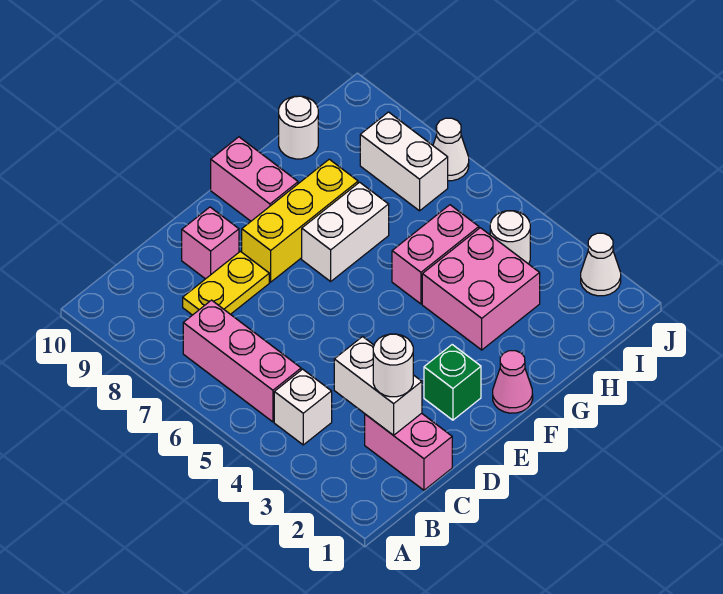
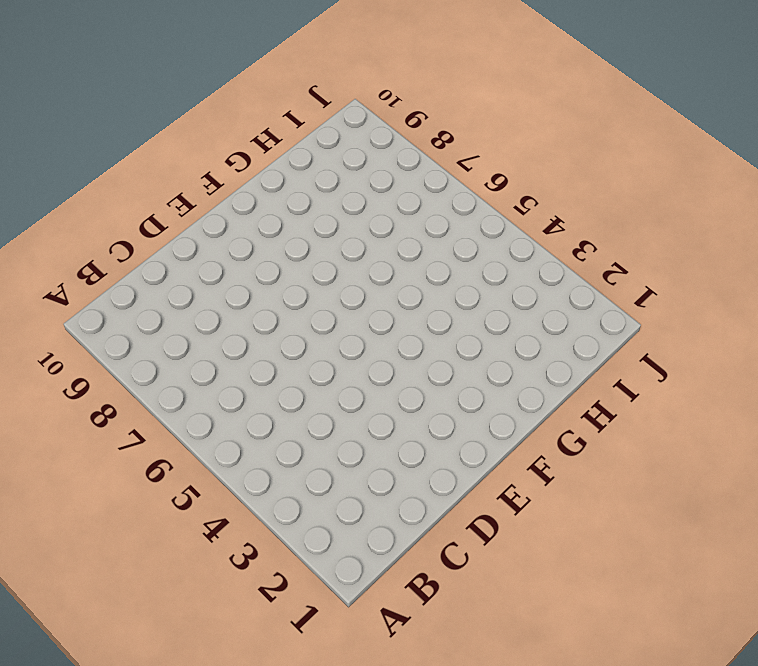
none -> white 1x1 brick [274,369,332,445]
none -> pink 1x3 brick [183,300,301,422]
none -> pink 1x2 brick [365,413,452,490]

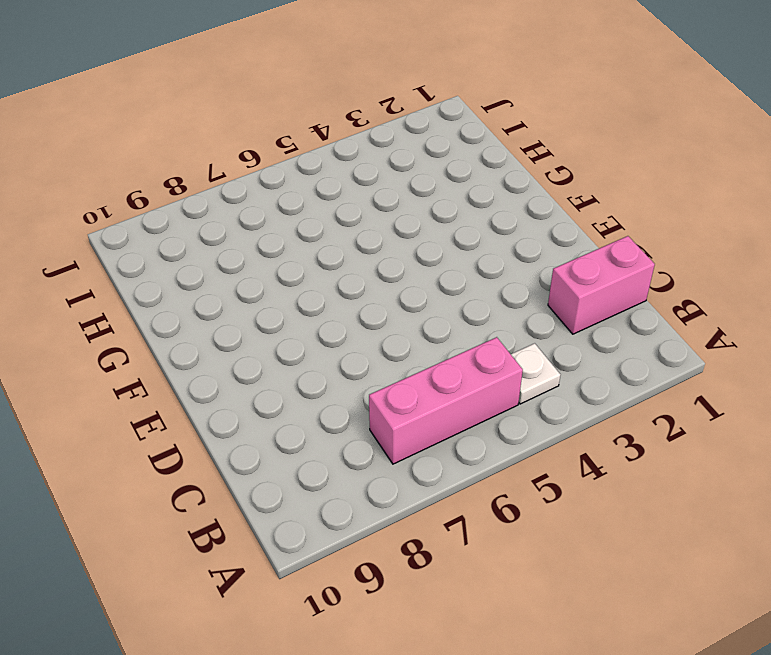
white 1x1 plate [511,343,560,404] -> white 1x1 brick [274,369,332,445]
none -> yellow 1x2 plate [183,251,269,315]
none -> pink 1x1 brick [182,207,239,279]
none -> green 1x1 brick [424,345,481,420]

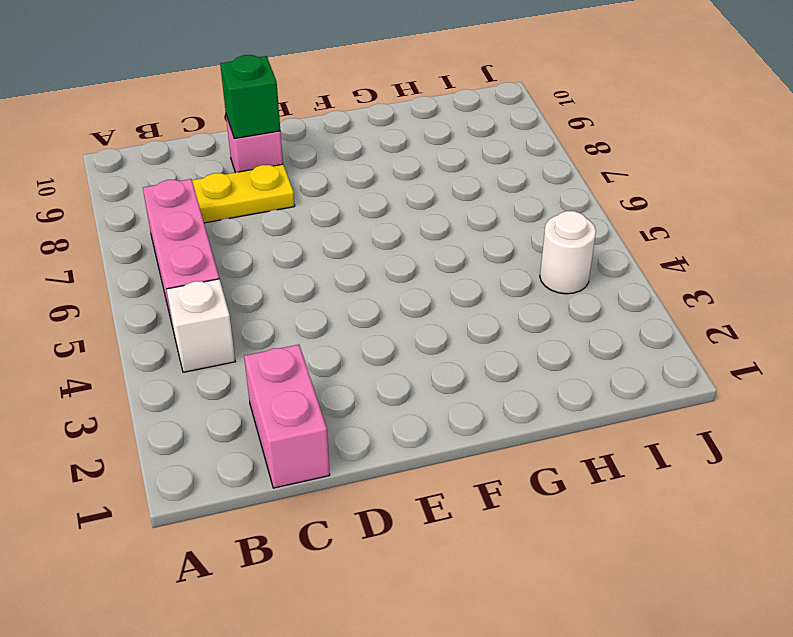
green 1x1 brick [220,55,280,139] -> green 1x1 brick moved to [424,345,481,420]
none -> yellow 1x3 brick [242,159,358,282]
none -> pink 1x1 cone [493,351,533,413]
none -> white 1x2 brick [302,182,389,281]

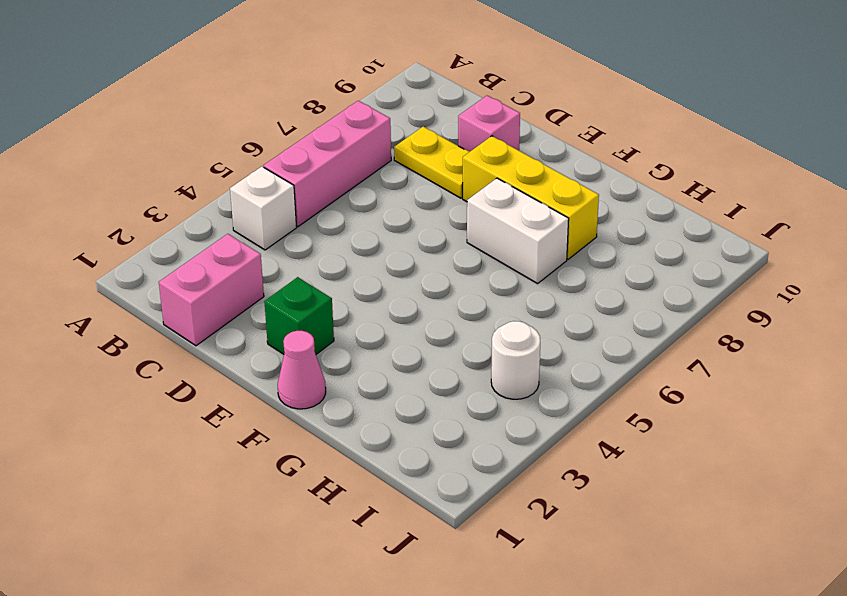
none -> pink 1x2 brick [211,137,298,221]
none -> pink 2x2 brick [422,228,540,350]
none -> pink 1x2 brick [392,205,479,304]

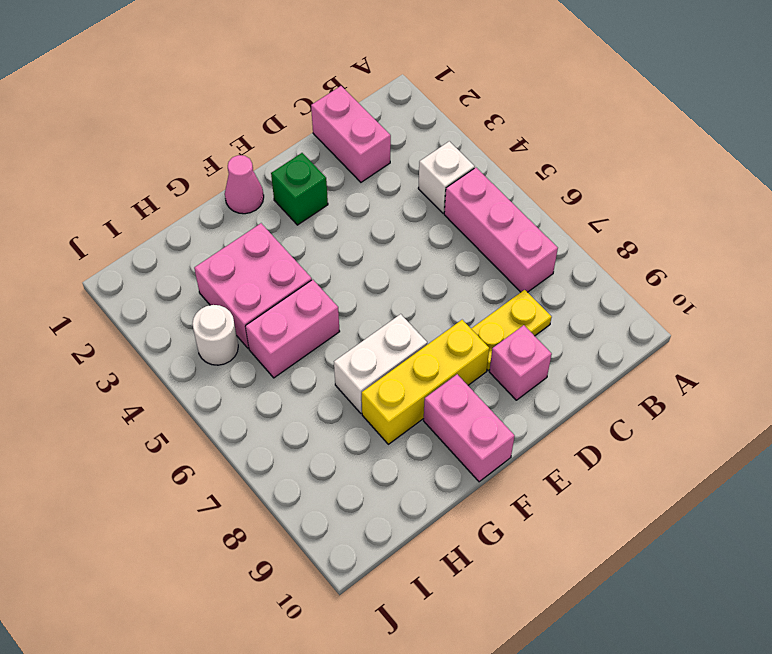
none -> white 1x1 round brick [279,96,318,159]
none -> white 1x2 brick [360,112,448,211]
none -> white 1x1 cone [581,233,621,296]

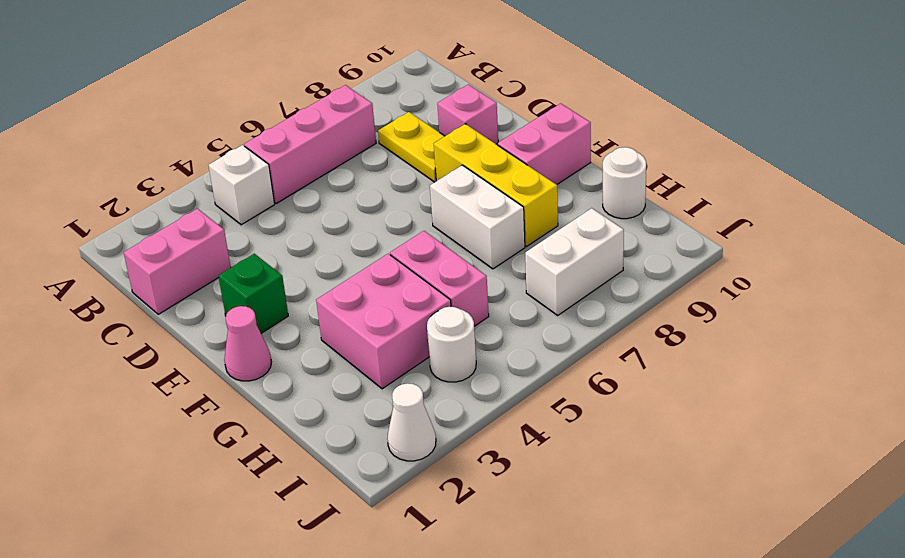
none -> white 1x1 cone [433,118,469,181]
none -> white 1x2 brick [334,337,422,435]
none -> white 1x1 round brick [373,334,413,397]

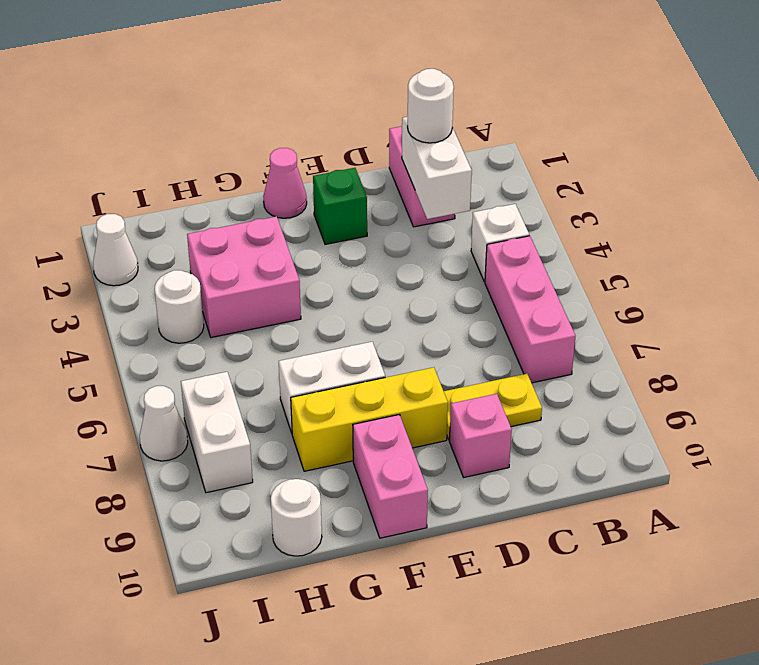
none -> pink 1x2 brick [392,205,479,304]

